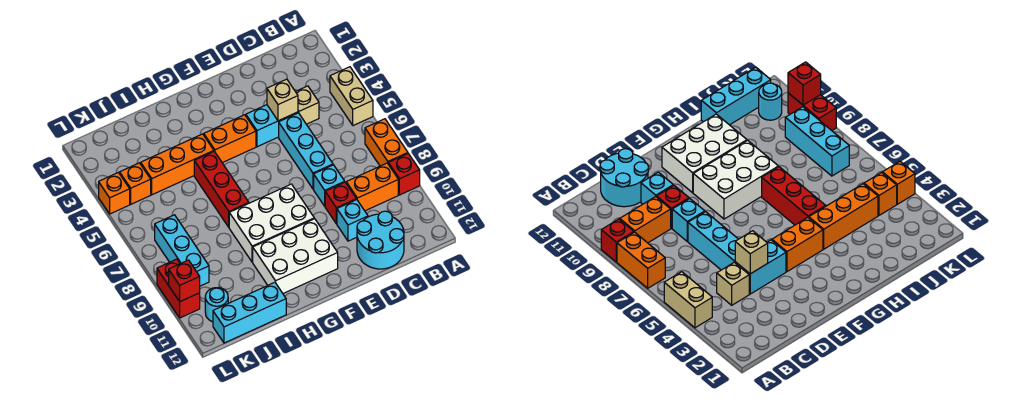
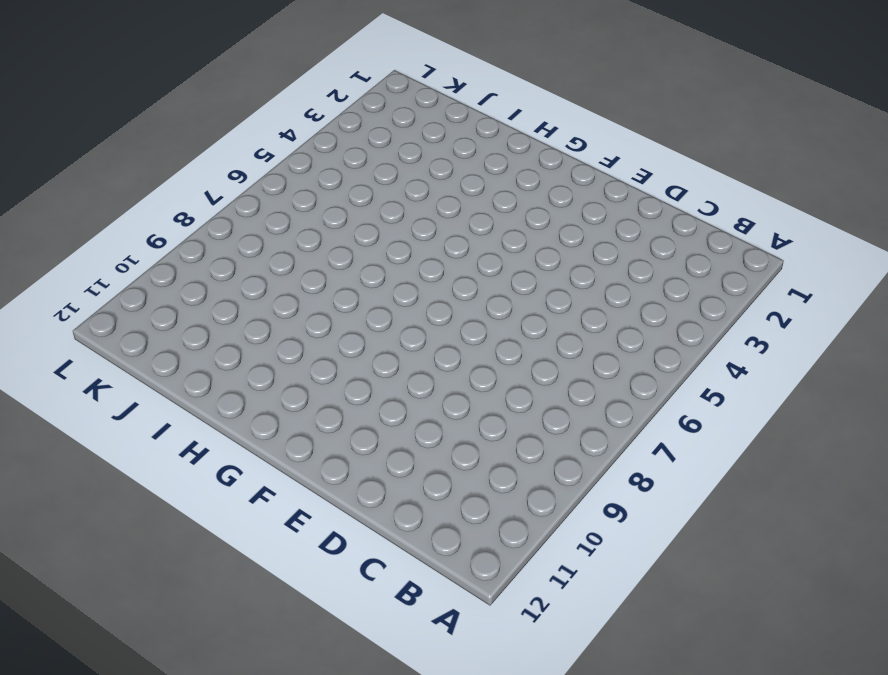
none -> tan 1x2 brick [330,67,373,126]
none -> orange 1x2 brick [365,119,408,166]
none -> red 1x1 brick [388,154,420,195]

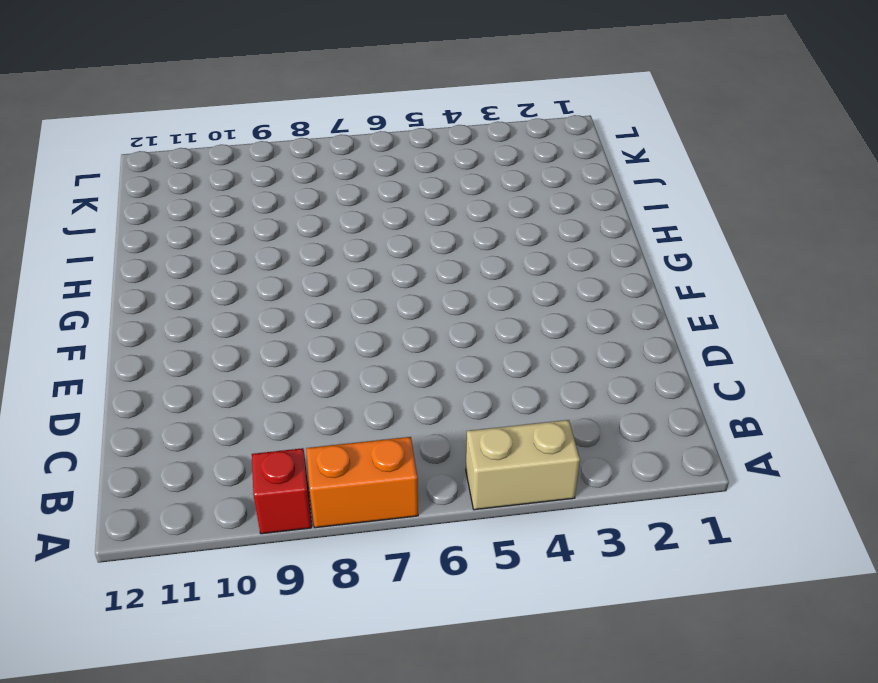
none -> orange 1x2 brick [346,163,398,211]
none -> tan 1x1 brick [296,86,319,124]
none -> cyan 2x2 round brick [357,211,404,269]

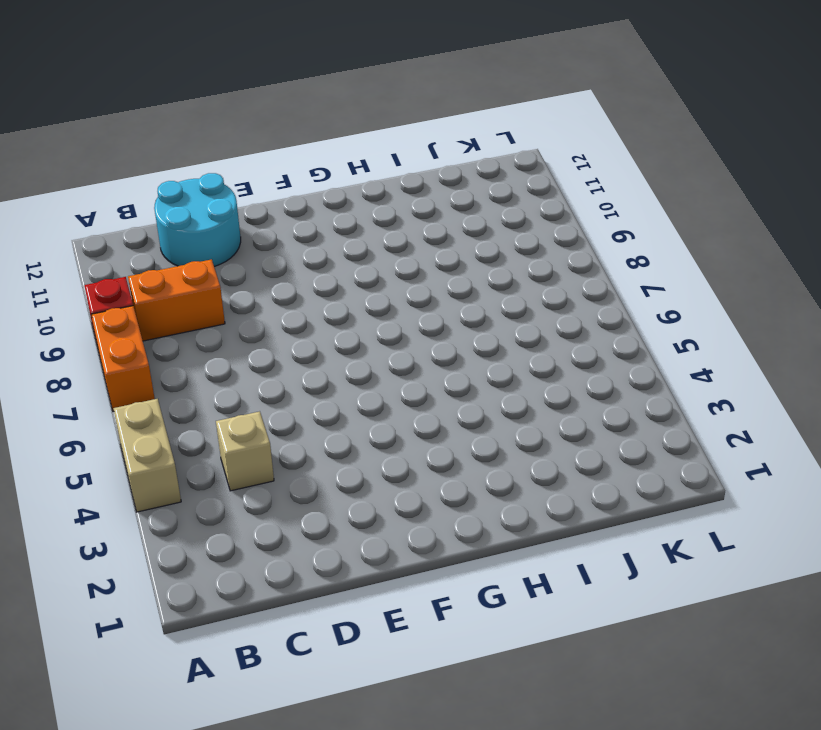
none -> cyan 1x2 brick [246,105,298,147]
none -> cyan 1x3 brick [279,113,333,189]
none -> cyan 1x1 brick [314,165,345,206]

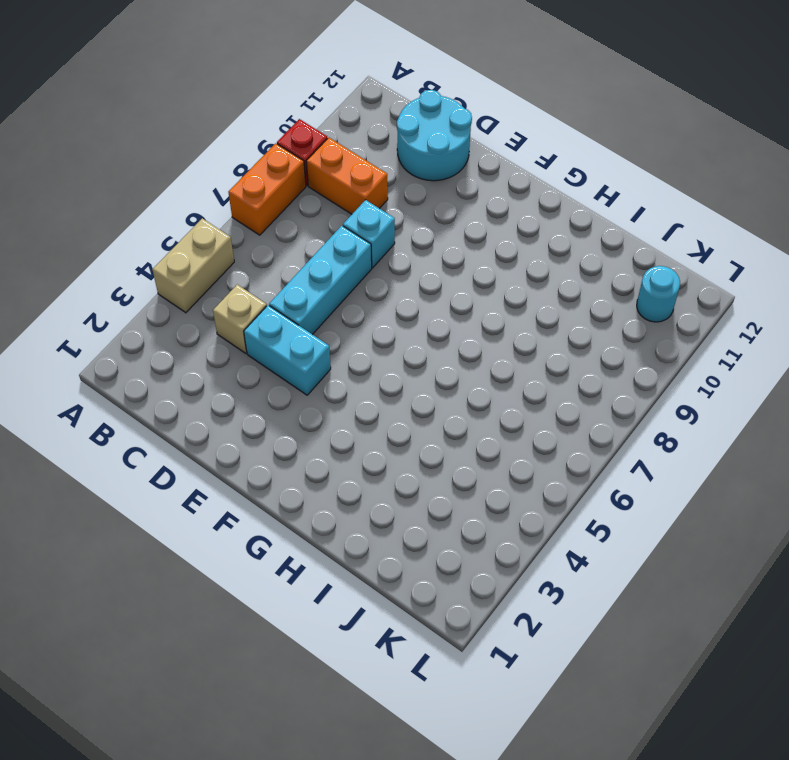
none -> red 1x1 brick [325,182,356,224]
none -> cyan 1x1 brick [337,199,368,241]
none -> orange 1x2 brick [204,115,256,163]

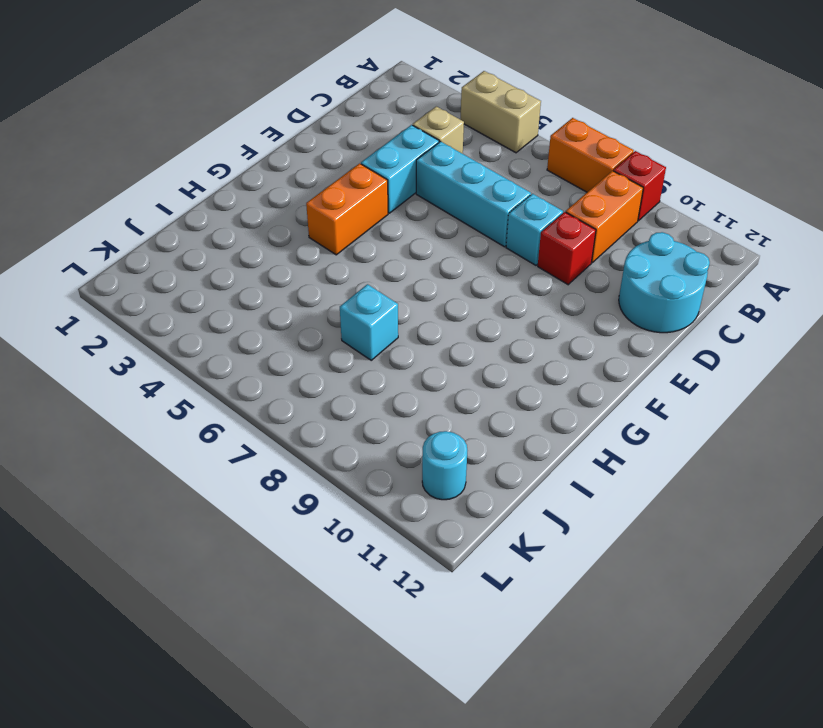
cyan 1x1 brick [340,284,398,360] -> cyan 1x1 brick moved to [337,199,368,241]
none -> white 2x3 brick [229,184,314,262]
none -> white 2x3 brick [253,219,338,293]
none -> orange 1x3 brick [141,134,214,195]

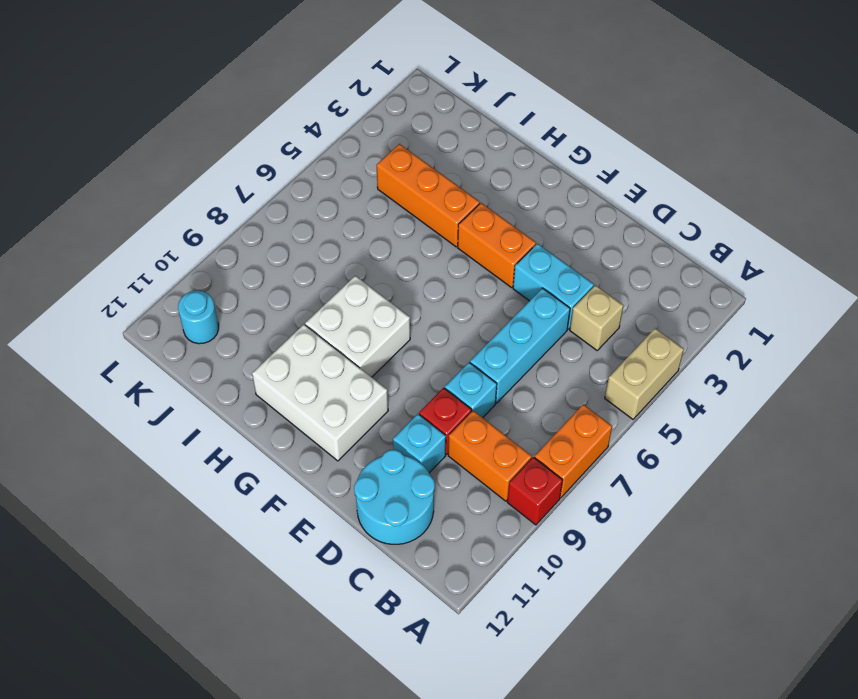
white 2x2 brick [305,276,410,377] -> white 2x3 brick [229,184,314,262]
none -> red 1x3 brick [194,152,249,227]
none -> cyan 1x3 brick [213,282,286,343]
none -> orange 1x1 brick [120,163,151,204]

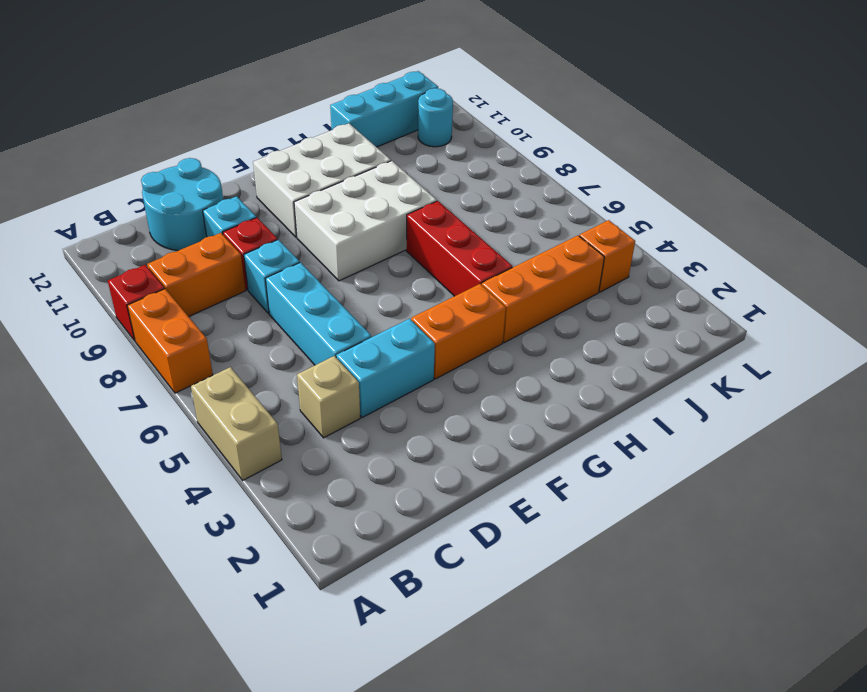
none -> cyan 1x3 brick [155,215,209,286]
none -> orange 1x1 brick [99,173,130,214]
none -> red 1x2 brick [157,259,200,318]

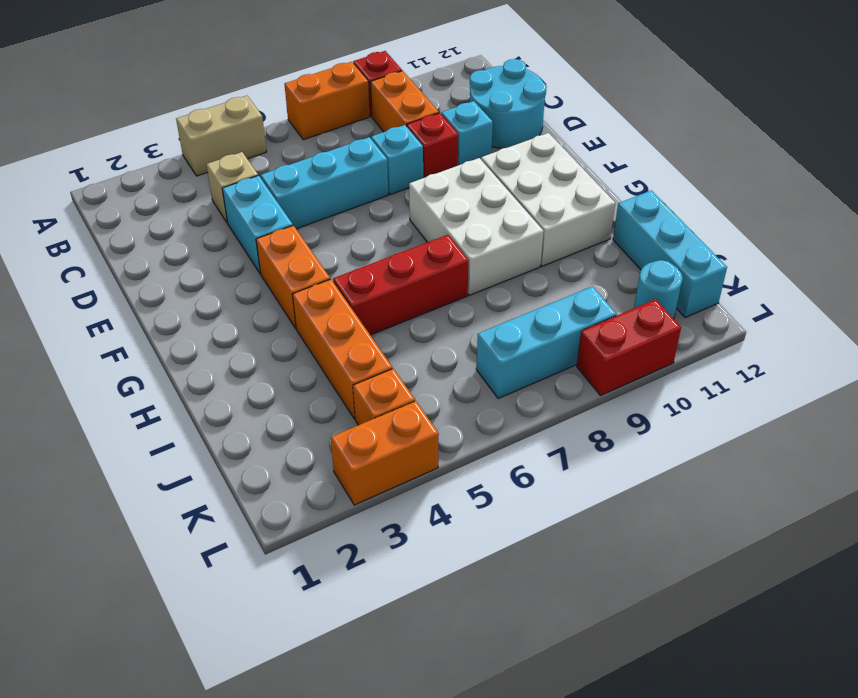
orange 1x2 brick [331,401,439,505] -> orange 1x1 brick [99,173,130,214]
none -> tan 1x1 brick [267,79,298,121]
none -> red 1x1 brick [169,260,200,301]

